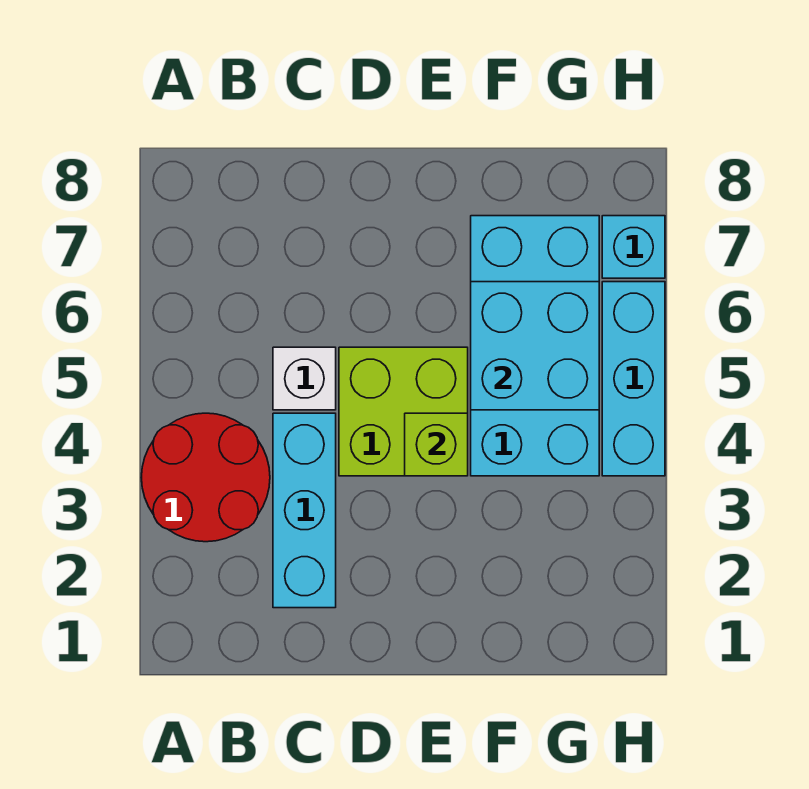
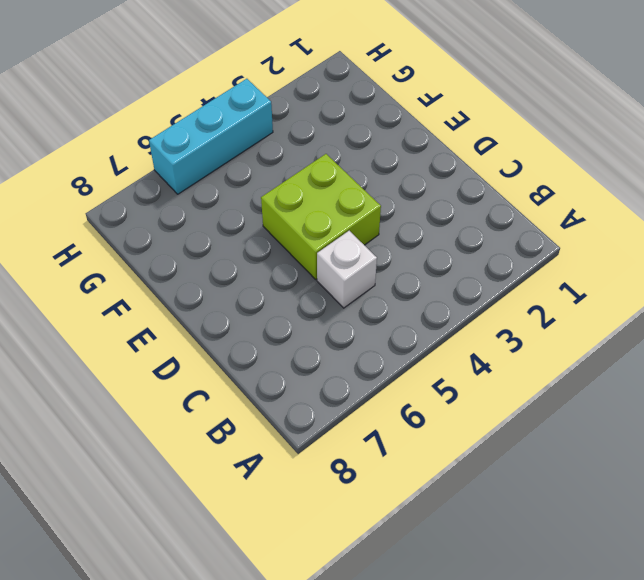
none -> red 2x2 round brick [141,413,270,542]
none -> cyan 1x3 brick [273,413,336,608]

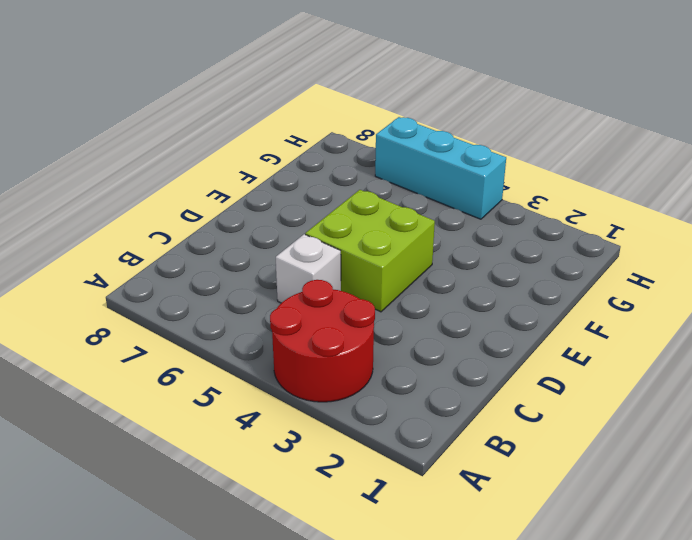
none -> cyan 1x3 brick [273,413,336,608]
none -> cyan 2x4 brick [471,216,599,476]

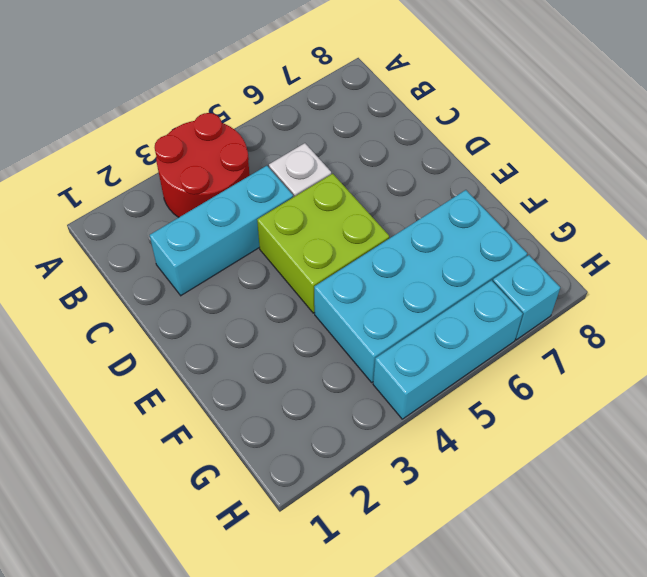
none -> lime 1x1 brick [405,413,468,476]
none -> cyan 2x2 brick [471,282,599,410]

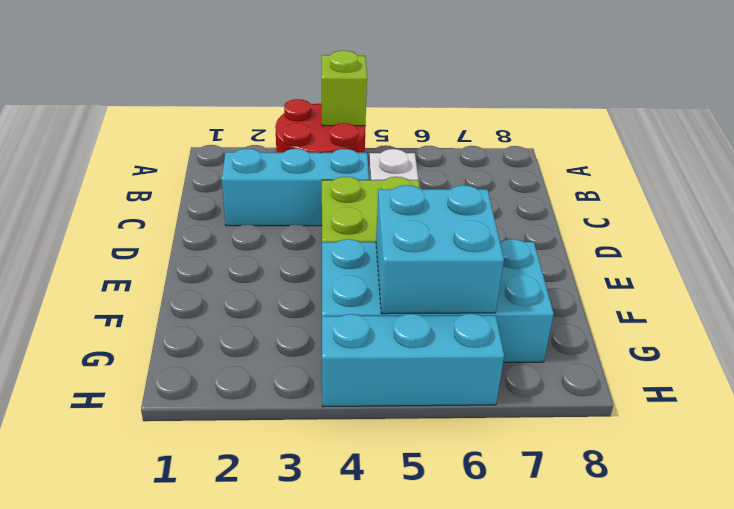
lime 1x1 brick [322,50,367,126] -> lime 1x1 brick moved to [405,413,468,476]
none -> cyan 1x1 brick [602,216,665,278]

